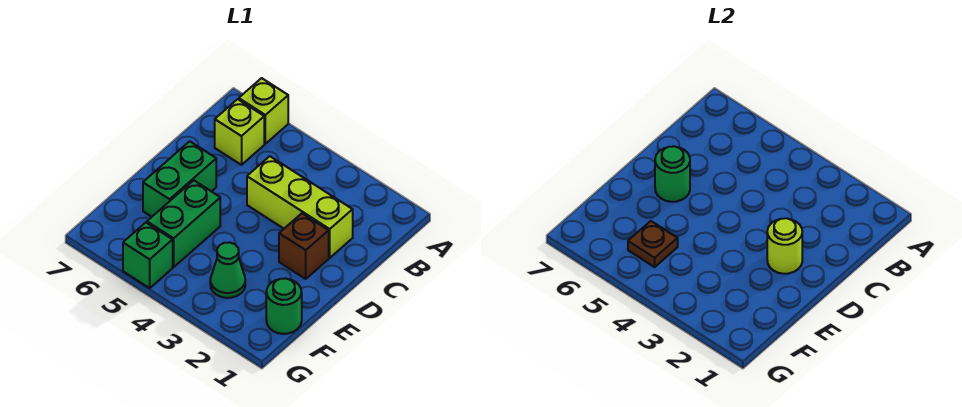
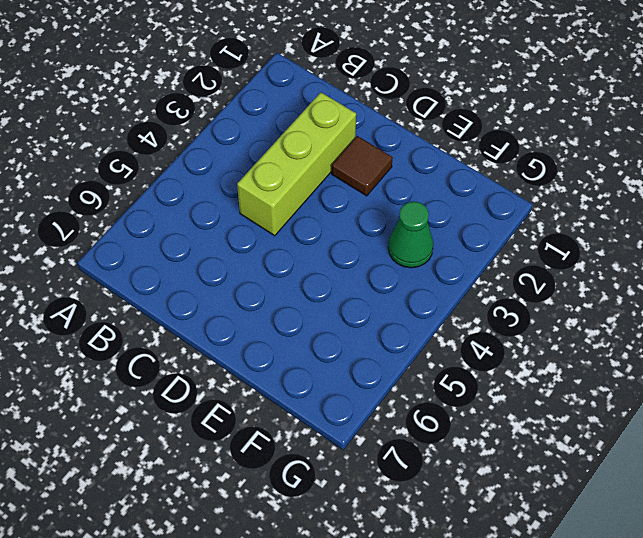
brown 1x1 tile [332,136,393,196] -> brown 1x1 brick [279,213,329,279]
none -> lime 1x1 brick [239,78,288,144]
none -> lime 1x1 brick [215,99,264,165]
none -> green 1x2 brick [143,141,216,217]

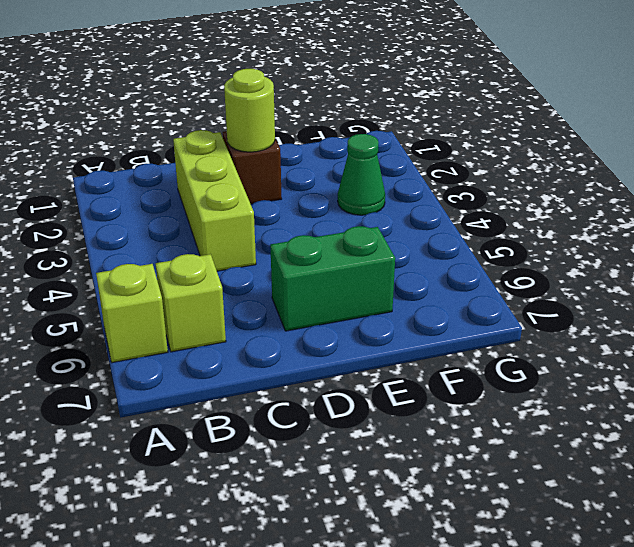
none -> green 1x2 brick [147,180,220,267]
none -> green 1x1 round brick [266,278,302,334]
none -> green 1x1 brick [123,223,173,288]

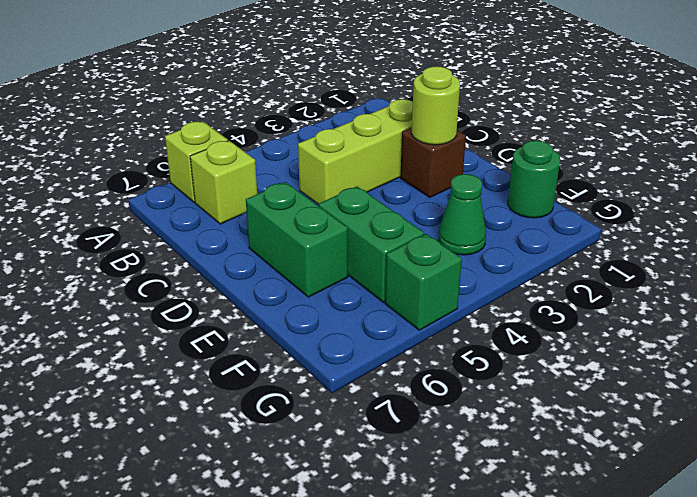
none -> green 1x1 round brick [655,146,690,202]
none -> brown 1x1 plate [628,221,678,267]

